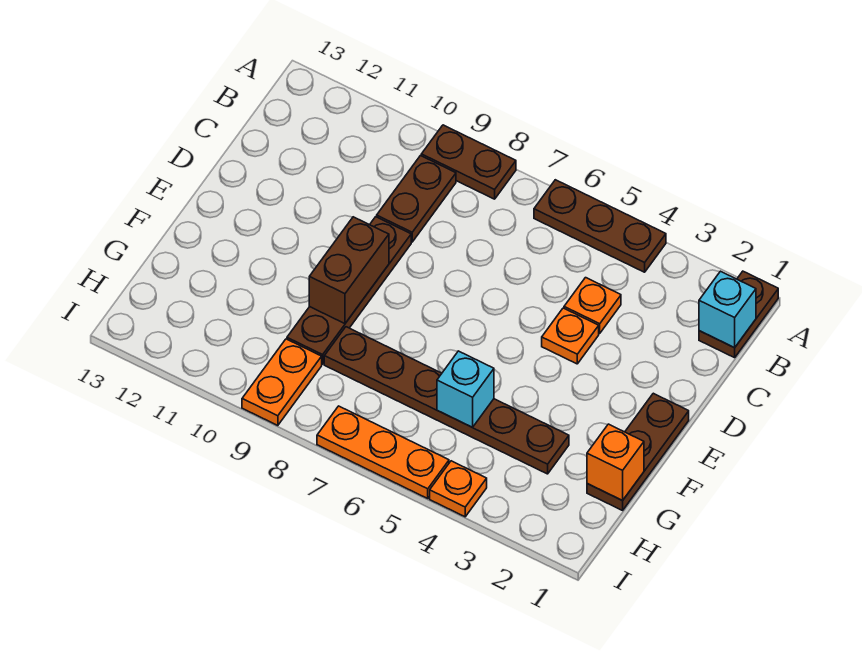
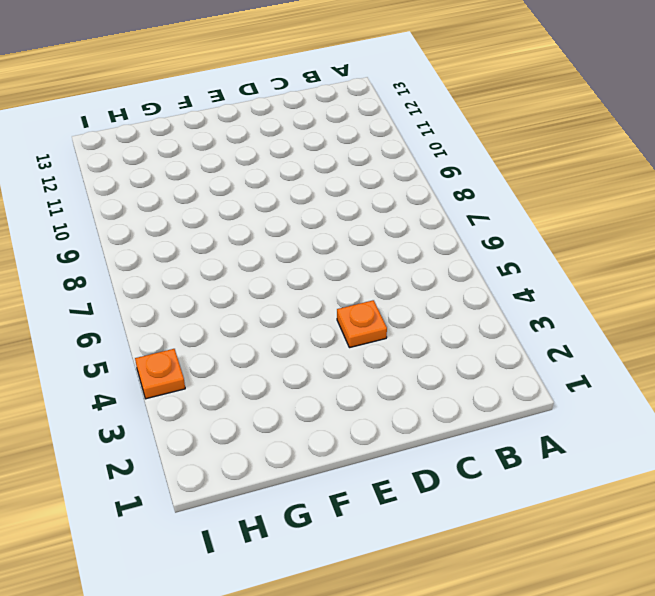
none -> brown 1x2 plate [699,271,778,358]
none -> brown 1x3 plate [534,180,666,272]
none -> brown 1x2 plate [421,125,516,199]

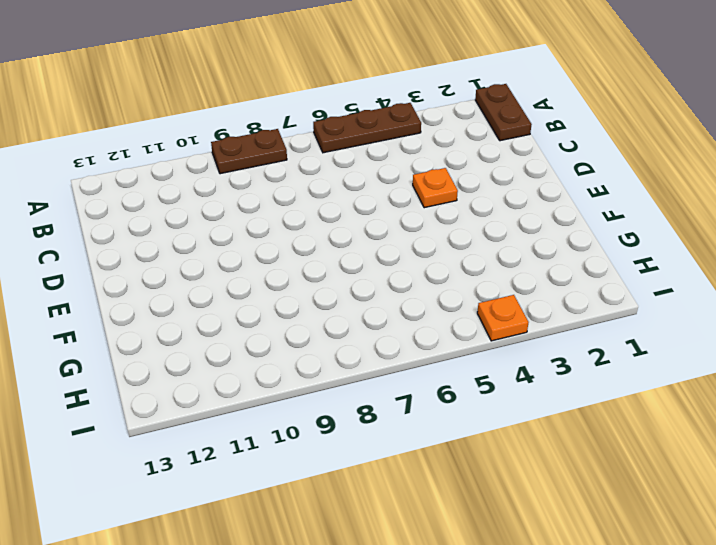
none -> brown 1x2 plate [377,156,456,242]
none -> orange 1x1 plate [564,278,621,333]
none -> brown 1x4 plate [287,217,411,364]

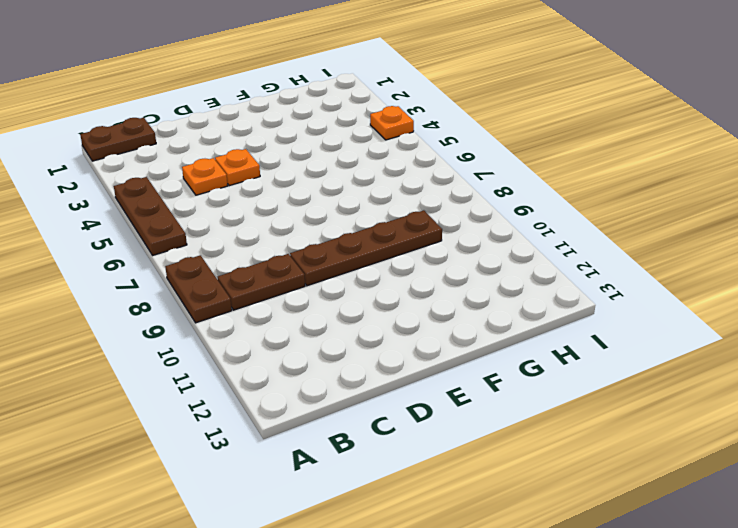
none -> brown 1x3 plate [587,393,689,510]
none -> brown 1x6 plate [324,327,569,474]
none -> orange 1x2 plate [242,339,322,426]

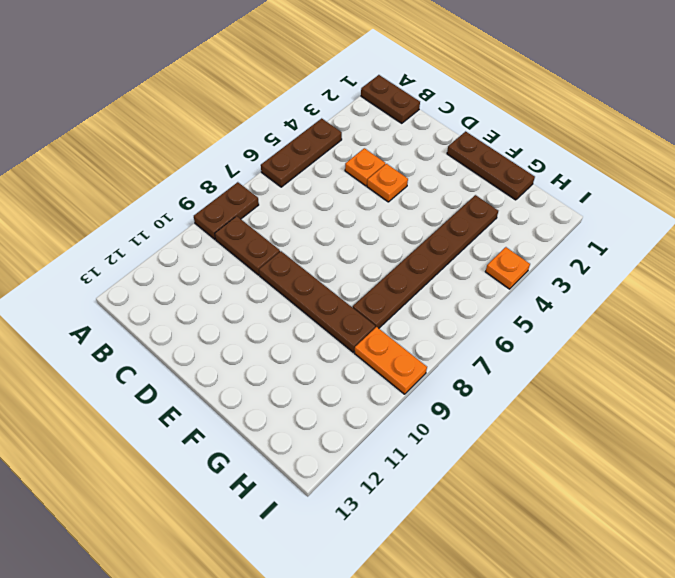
none -> orange 1x3 plate [317,406,449,498]
none -> cyan 1x1 brick [699,271,756,348]
none -> brown 1x2 brick [309,217,389,324]

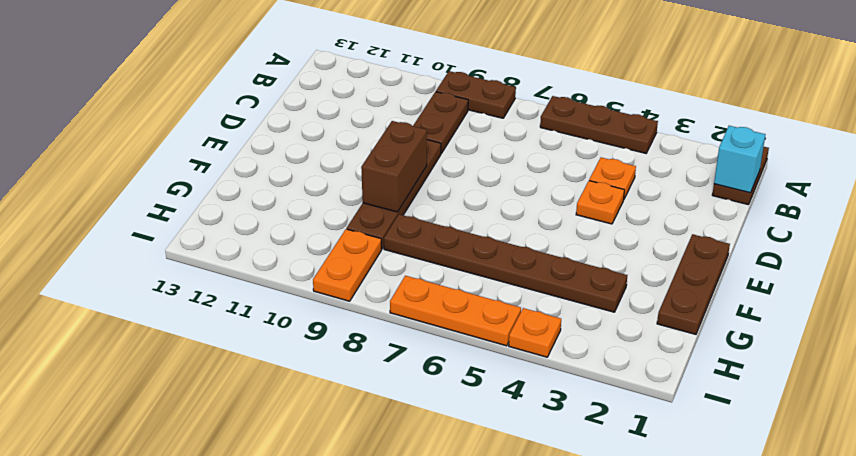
none -> orange 1x1 brick [587,424,644,501]
none -> cyan 1x1 brick [437,351,494,427]

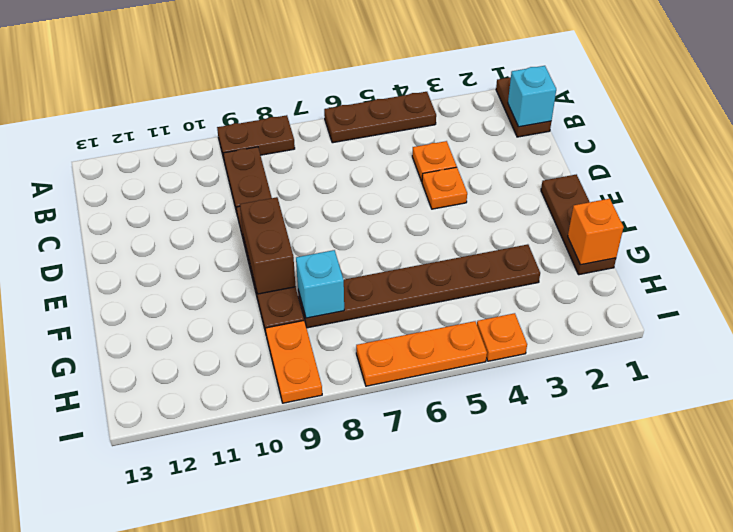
cyan 1x1 brick [296,250,344,318] -> cyan 1x1 brick moved to [437,351,494,427]

